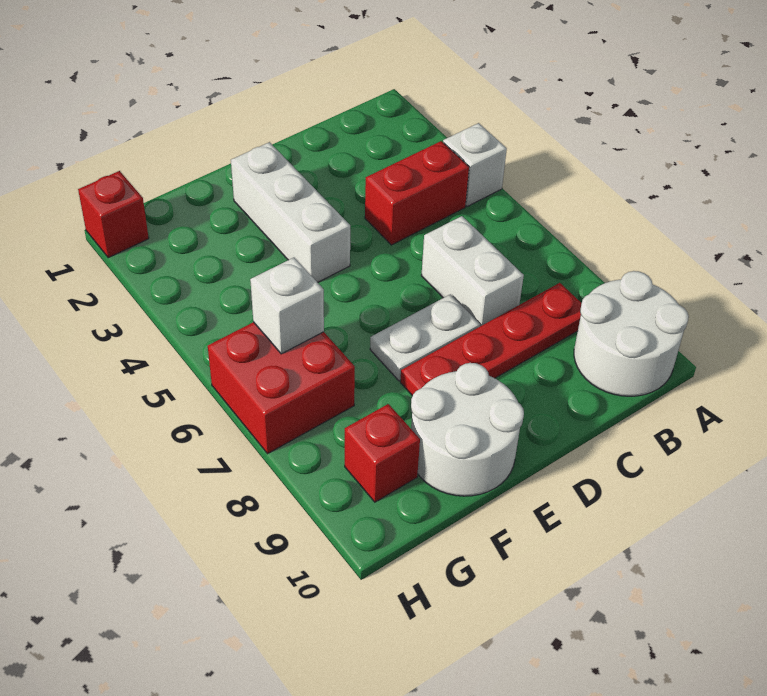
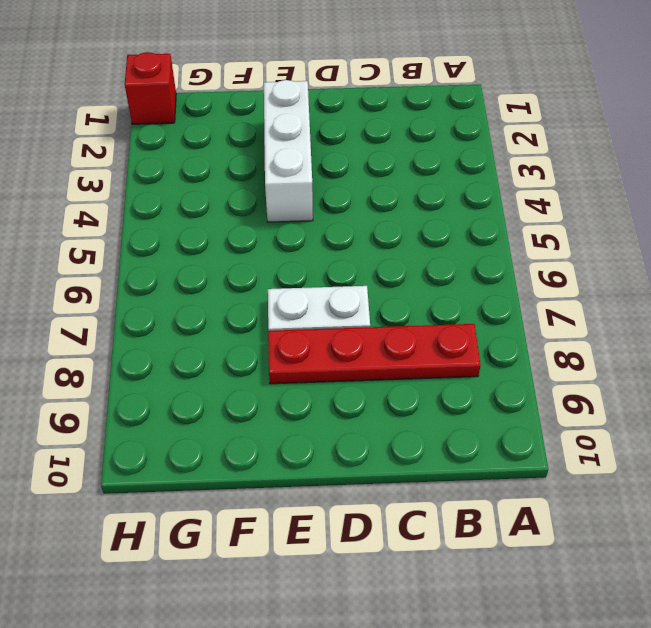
none -> white 1x1 brick [443,123,507,207]
none -> white 2x2 round brick [574,271,689,396]
none -> red 1x2 brick [365,141,469,245]

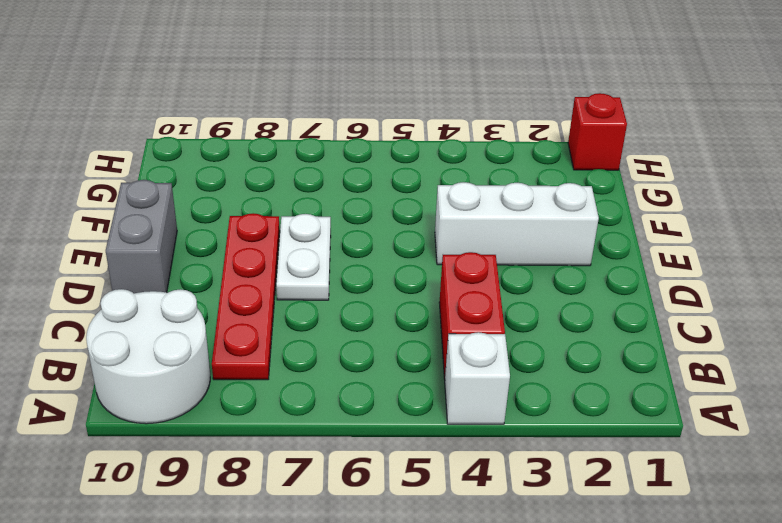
grey 1x2 brick [106,180,177,293] -> white 2x2 round brick [411,363,524,496]
none -> white 1x2 brick [421,216,524,326]
none -> red 2x2 brick [208,322,355,454]
none -> red 1x1 brick [345,404,420,502]

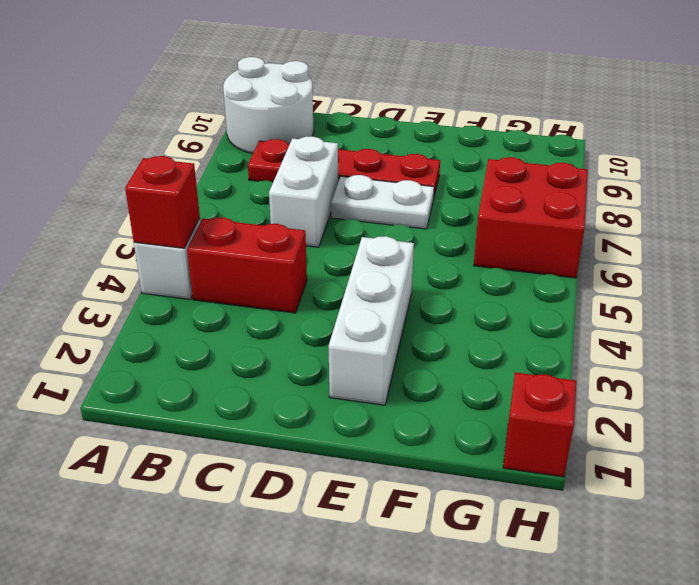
red 1x1 brick [125,156,200,248] -> red 1x1 brick moved to [345,404,420,502]
none -> white 2x2 round brick [411,363,524,496]
none -> white 1x1 brick [250,258,324,354]

